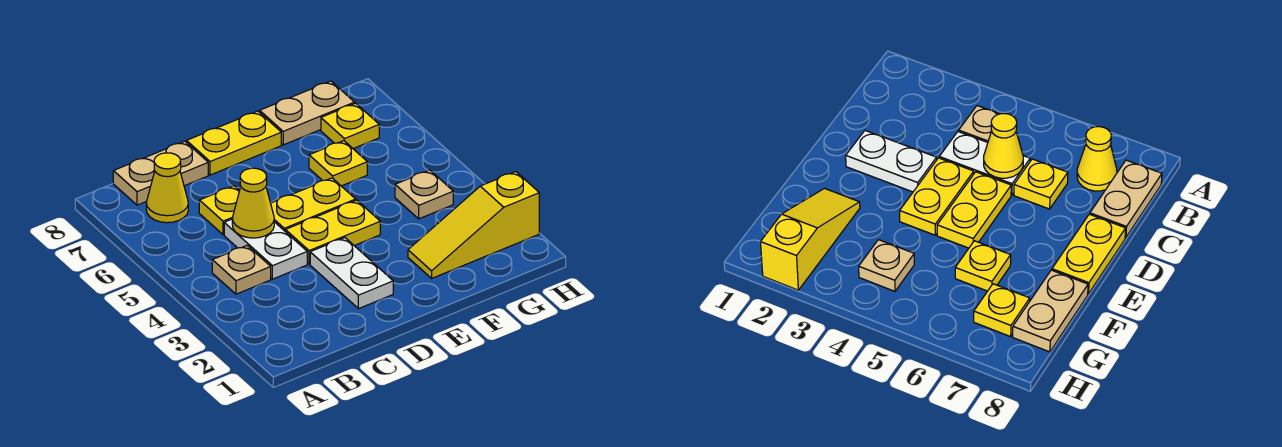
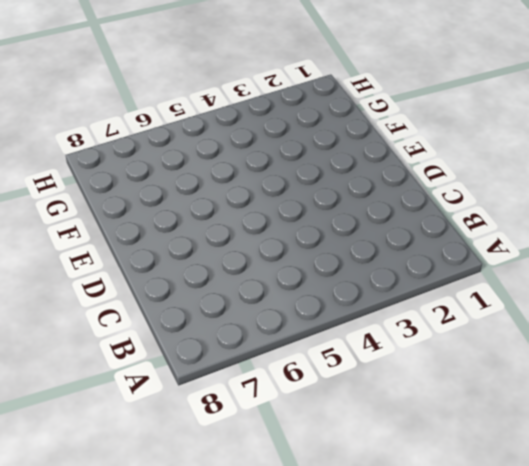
none -> tan 1x1 plate [212,246,271,294]
none -> yellow 1x1 cone [146,153,188,223]
none -> tan 1x2 plate [113,141,208,205]

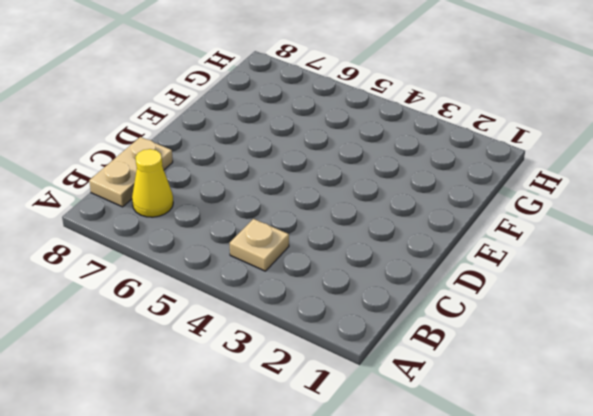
none -> white 1x2 plate [224,219,307,279]
none -> yellow 1x1 plate [199,186,240,235]
none -> white 1x2 plate [310,238,393,309]

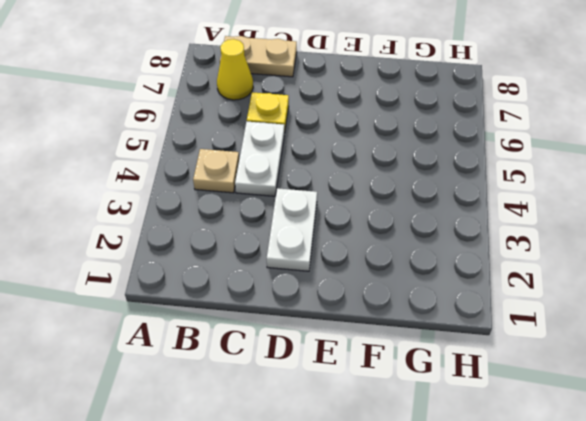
none -> yellow 1x2 plate [285,200,380,264]
none -> yellow 1x2 plate [271,178,356,231]
none -> yellow 1x2 plate [187,111,281,175]

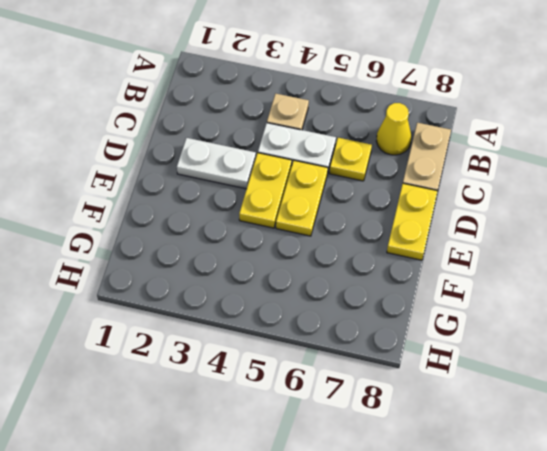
none -> yellow 1x3 slope [408,172,539,278]
none -> yellow 1x1 plate [309,141,367,186]
none -> tan 1x2 plate [260,81,355,145]

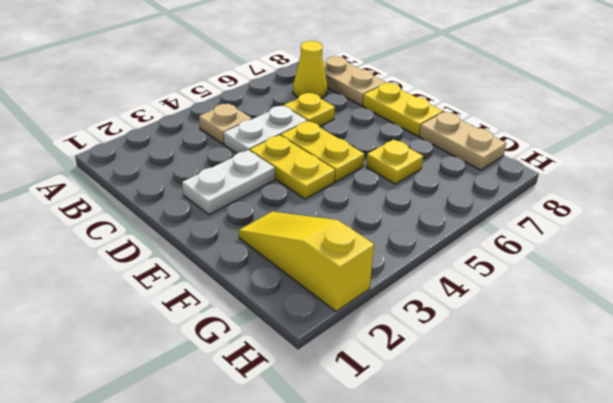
none -> tan 1x1 plate [395,170,453,219]
none -> yellow 1x1 plate [321,103,379,149]
none -> yellow 1x1 cone [232,168,274,238]

